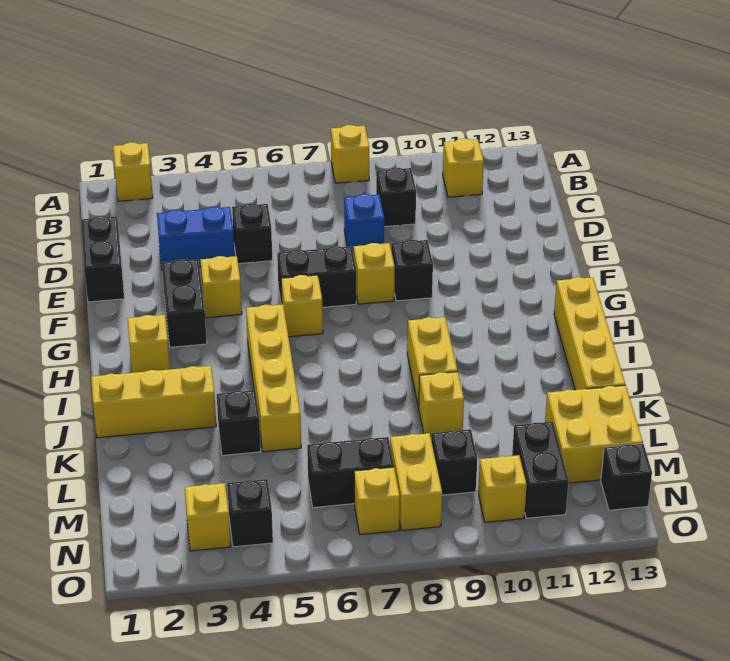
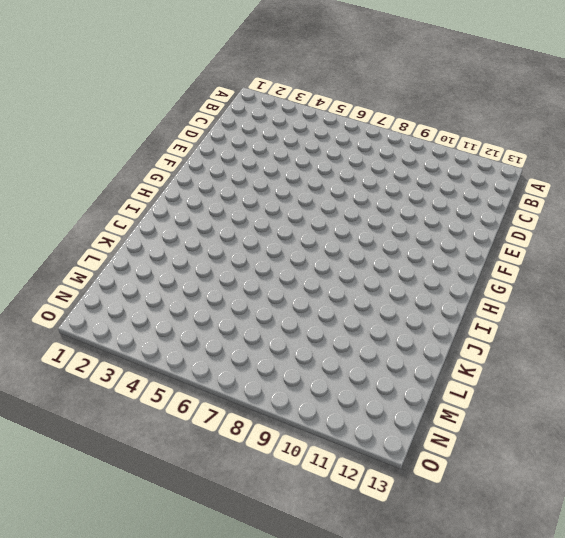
none -> yellow 1x1 brick [113,142,153,201]
none -> yellow 1x1 brick [331,125,369,183]
none -> yellow 1x1 brick [443,138,484,197]
none -> black 1x1 brick [376,167,416,227]

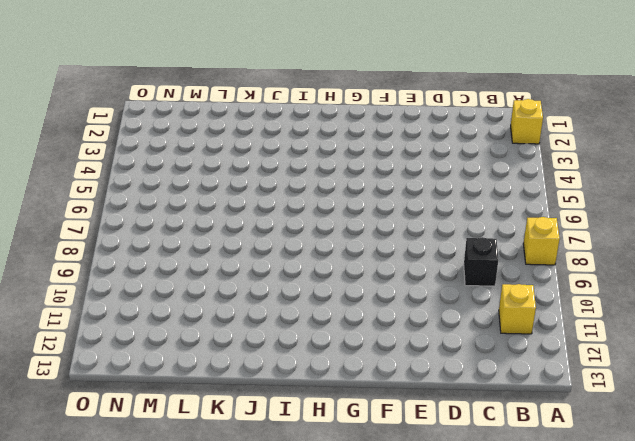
none -> black 1x2 brick [81,216,124,302]
none -> blue 1x2 brick [157,207,235,267]
none -> black 1x1 brick [232,203,272,264]
none -> blue 1x1 brick [344,194,384,254]

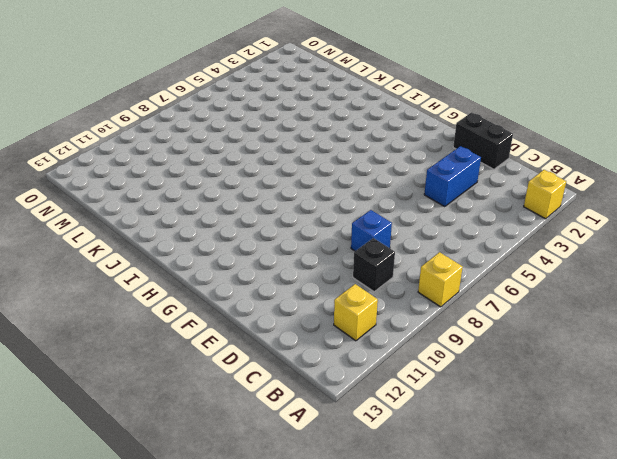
none -> black 1x1 brick [232,203,272,264]
none -> black 1x2 brick [162,259,207,347]
none -> yellow 1x1 brick [201,256,242,318]
none -> black 1x2 brick [277,246,356,307]

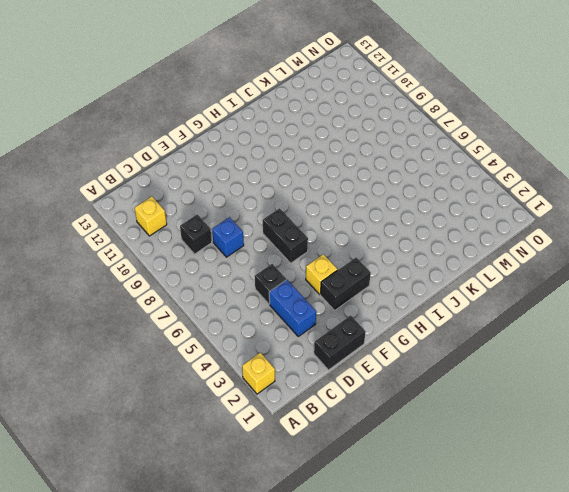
none -> yellow 1x1 brick [331,125,369,183]
none -> yellow 1x1 brick [354,243,395,304]
none -> black 1x1 brick [391,240,433,301]
none -> yellow 1x1 brick [281,275,323,337]

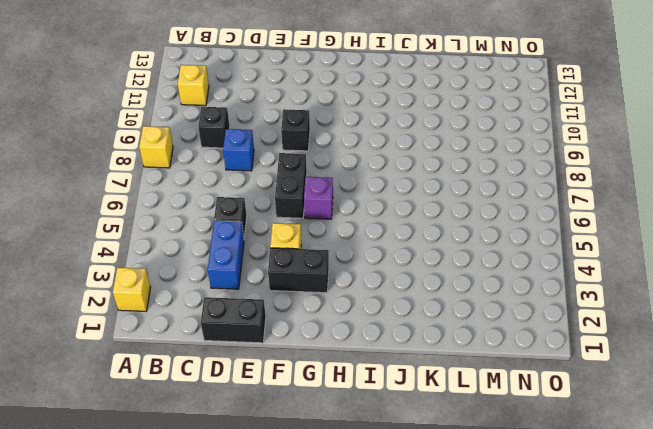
purple 1x1 brick [304,177,333,219] -> yellow 1x1 brick [281,275,323,337]
none -> yellow 1x1 brick [354,243,395,304]
none -> yellow 1x1 brick [127,315,170,373]
none -> yellow 1x4 brick [246,304,301,452]
none -> yellow 1x4 brick [554,277,625,390]

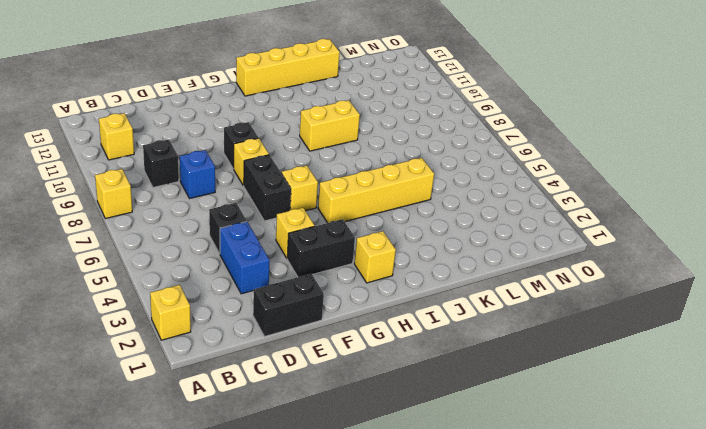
none -> yellow 1x3 brick [91,366,216,438]
none -> black 1x1 brick [217,390,261,455]
none -> yellow 1x1 brick [418,372,464,436]
none -> yellow 2x2 brick [545,385,643,483]

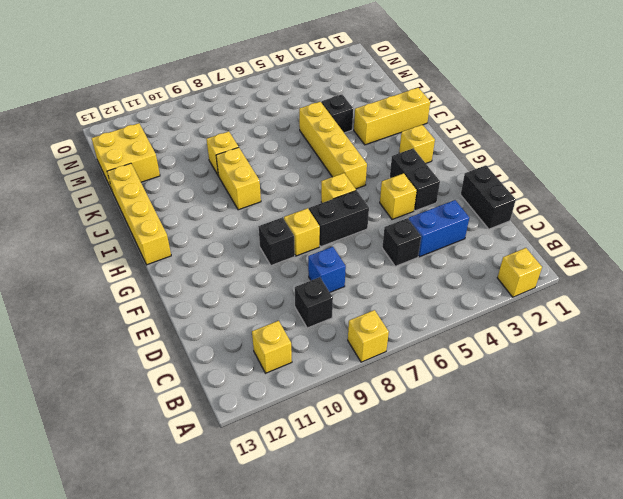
none -> black 1x2 brick [307,437,394,508]
none -> yellow 1x2 brick [390,433,442,530]
none -> black 1x1 brick [432,429,477,495]
none -> black 1x2 brick [512,422,569,518]

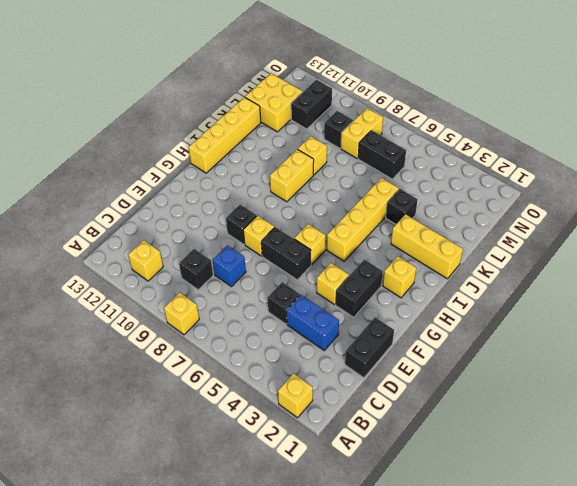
none -> yellow 1x1 brick [185,483,231,551]
none -> black 1x1 brick [227,479,273,547]
none -> yellow 1x1 brick [354,467,400,535]
none -> yellow 1x1 brick [478,455,527,522]

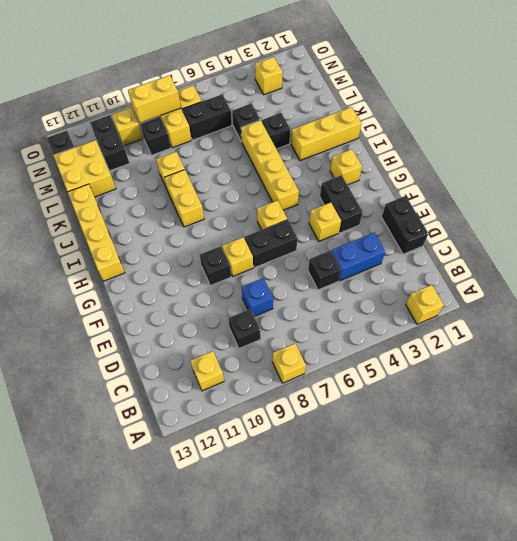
black 1x1 brick [232,103,260,142] -> black 1x1 brick moved to [227,479,273,547]
yellow 1x2 brick [128,75,181,123] -> none

